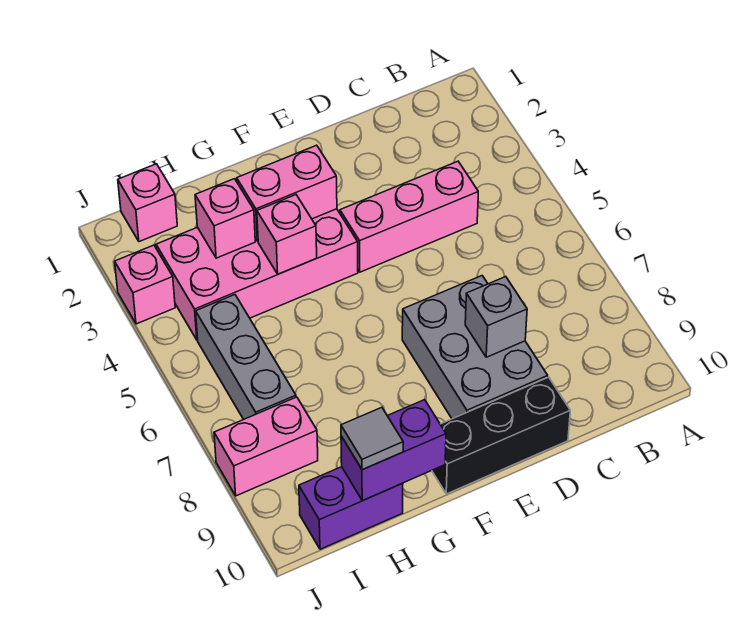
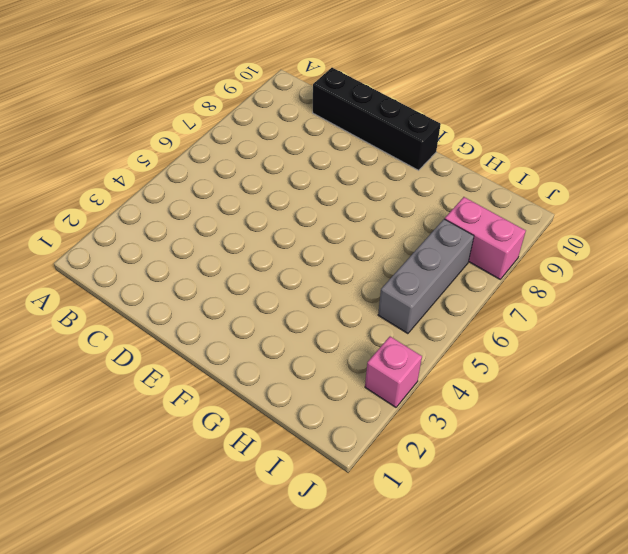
black 1x4 brick [313,68,441,170] -> black 1x3 brick [432,377,570,494]
none -> pink 1x3 brick [340,161,478,272]
none -> grey 2x3 brick [402,276,548,419]
none -> pink 2x4 brick [156,209,358,340]

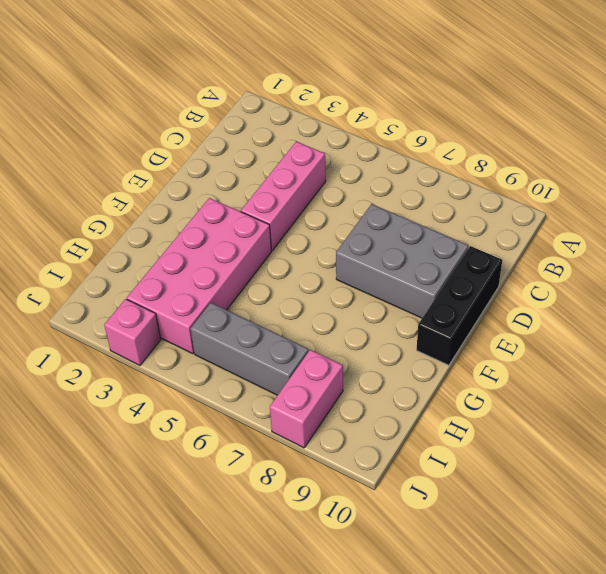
none -> purple 1x2 brick [299,467,403,549]
none -> pink 1x1 brick [118,164,177,242]
none -> grey 1x1 brick [465,277,527,357]

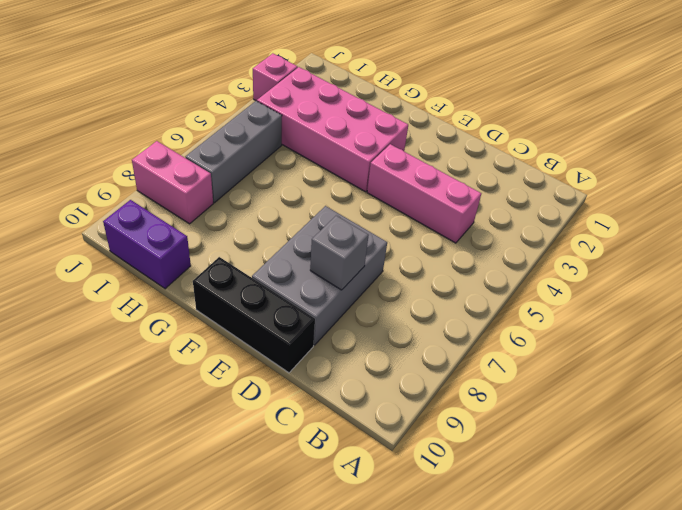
none -> pink 1x1 brick [118,164,177,242]
none -> pink 1x2 brick [237,145,337,241]
none -> pink 1x1 brick [257,195,317,274]

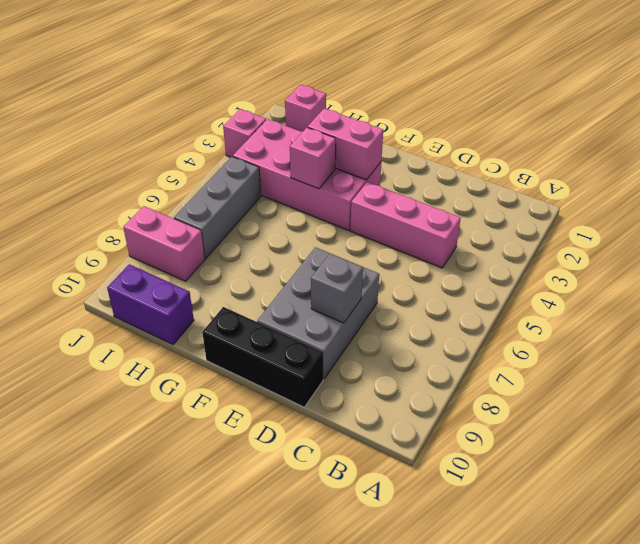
none -> purple 1x2 brick [341,400,446,501]
none -> pink 1x1 brick [195,179,255,258]
none -> grey 1x1 tile [341,407,403,470]

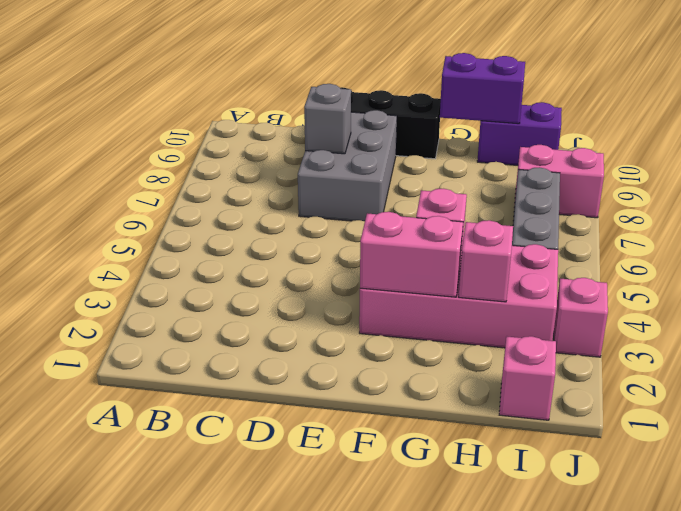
none -> pink 1x3 brick [340,161,478,272]
none -> grey 1x1 tile [341,407,403,470]

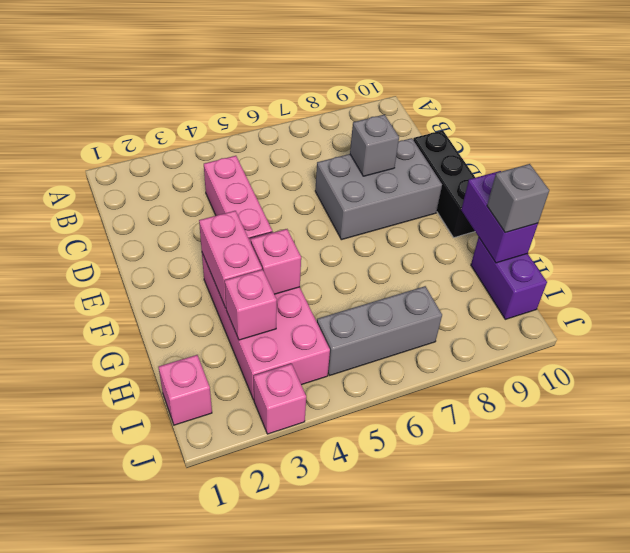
grey 1x1 brick [487,164,549,233] -> grey 1x1 tile [341,407,403,470]
none -> pink 1x2 brick [214,397,318,496]

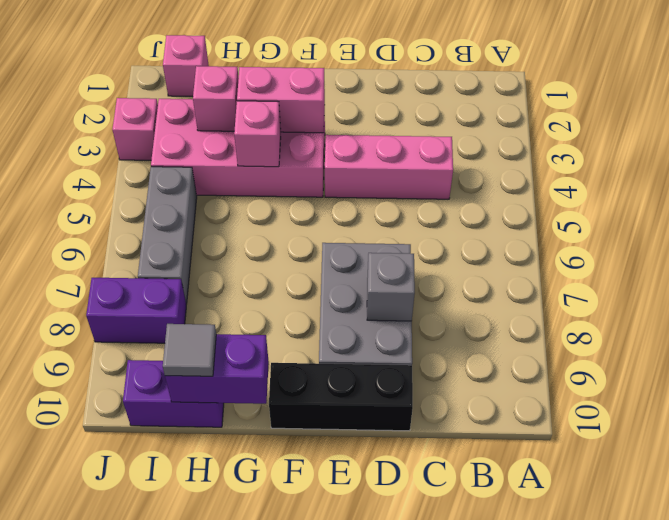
purple 1x2 brick [86,278,186,343] -> pink 1x2 brick [214,397,318,496]

